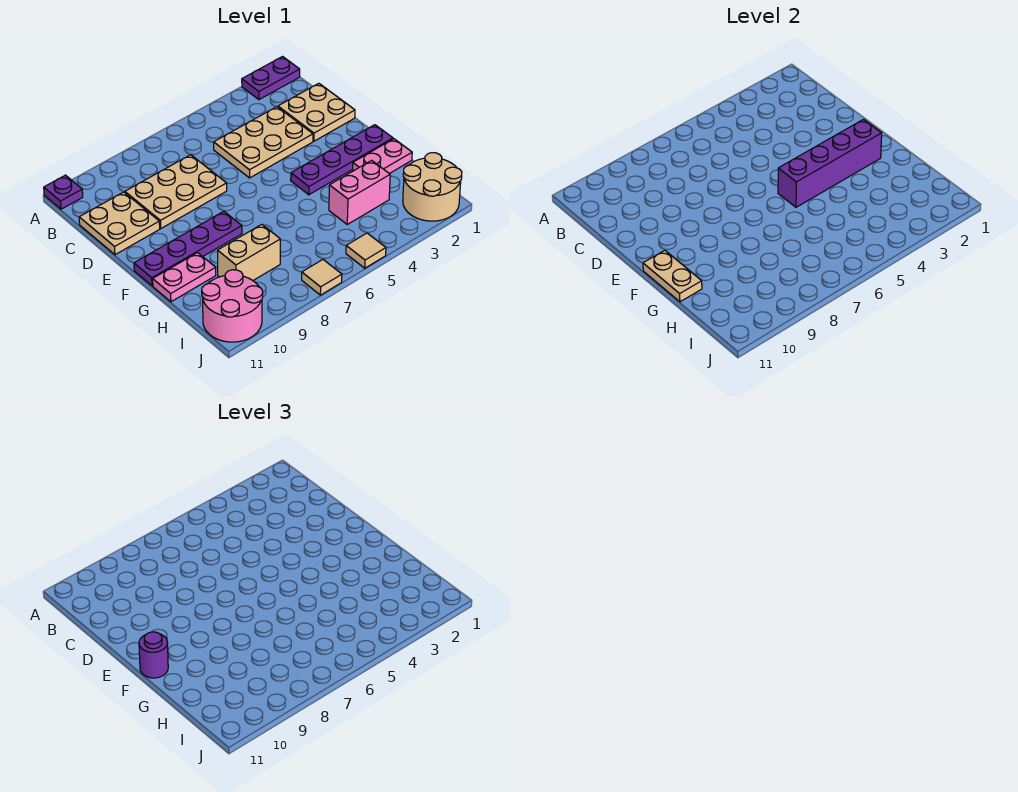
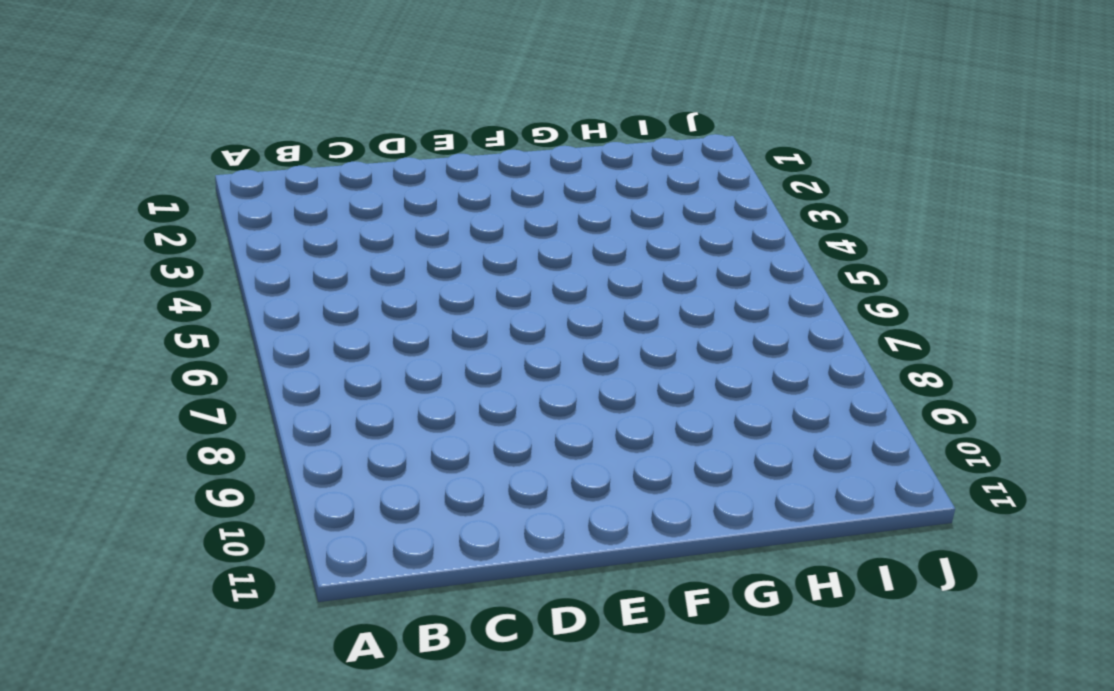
none -> purple 1x2 plate [242,57,300,100]
none -> purple 1x1 plate [44,175,83,209]
none -> tan 2x2 plate [278,83,355,141]

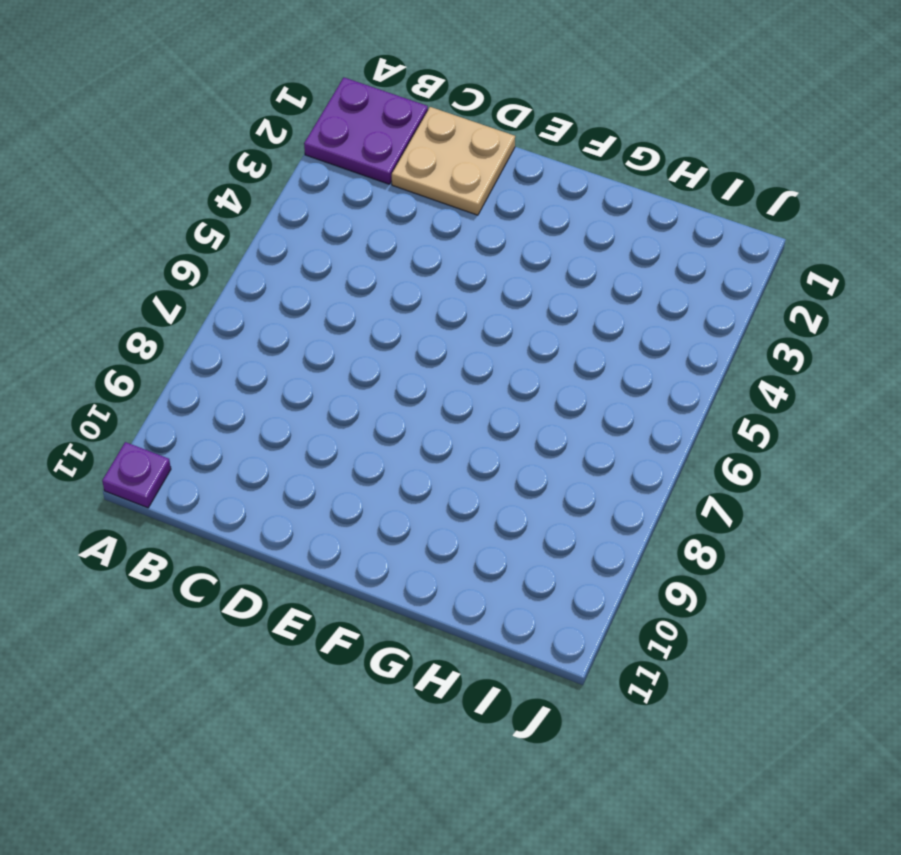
purple 2x2 plate [304,78,428,184] -> purple 1x2 plate [242,57,300,100]
none -> tan 2x3 plate [214,107,313,178]
none -> tan 2x3 plate [125,155,227,228]
none -> tan 2x2 plate [79,192,160,255]

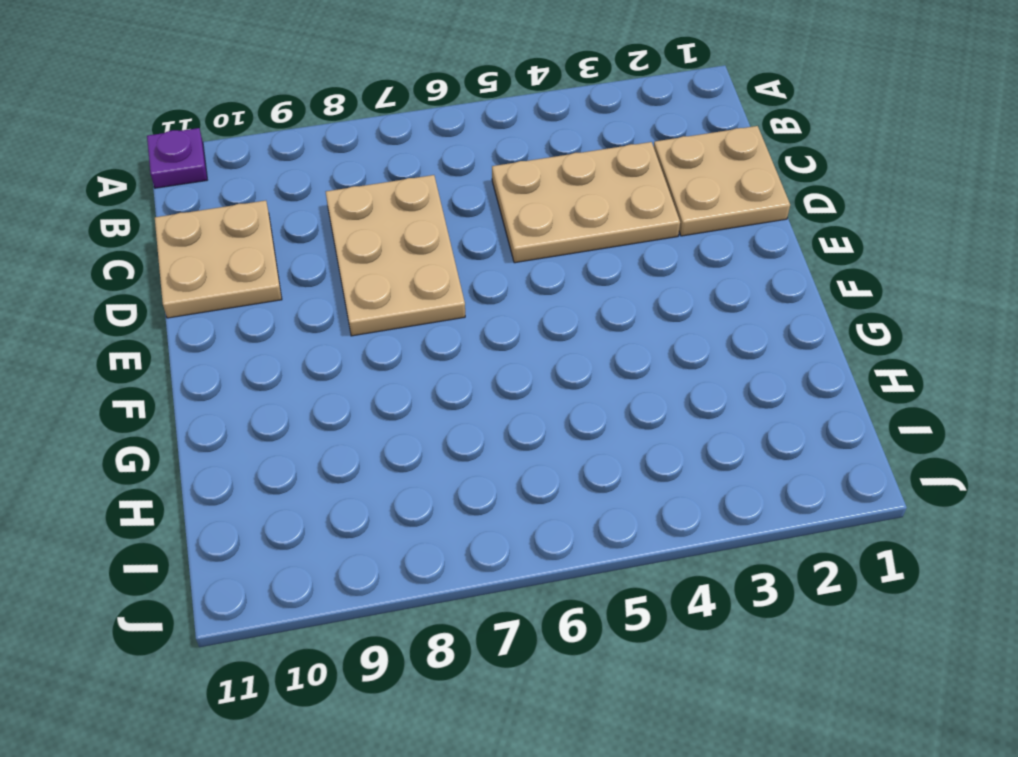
tan 2x3 plate [326,175,465,336] -> tan 2x3 plate turned to [125,155,227,228]
none -> purple 1x2 plate [242,57,300,100]
none -> purple 1x4 plate [291,125,393,195]
none -> purple 1x4 plate [134,211,242,286]

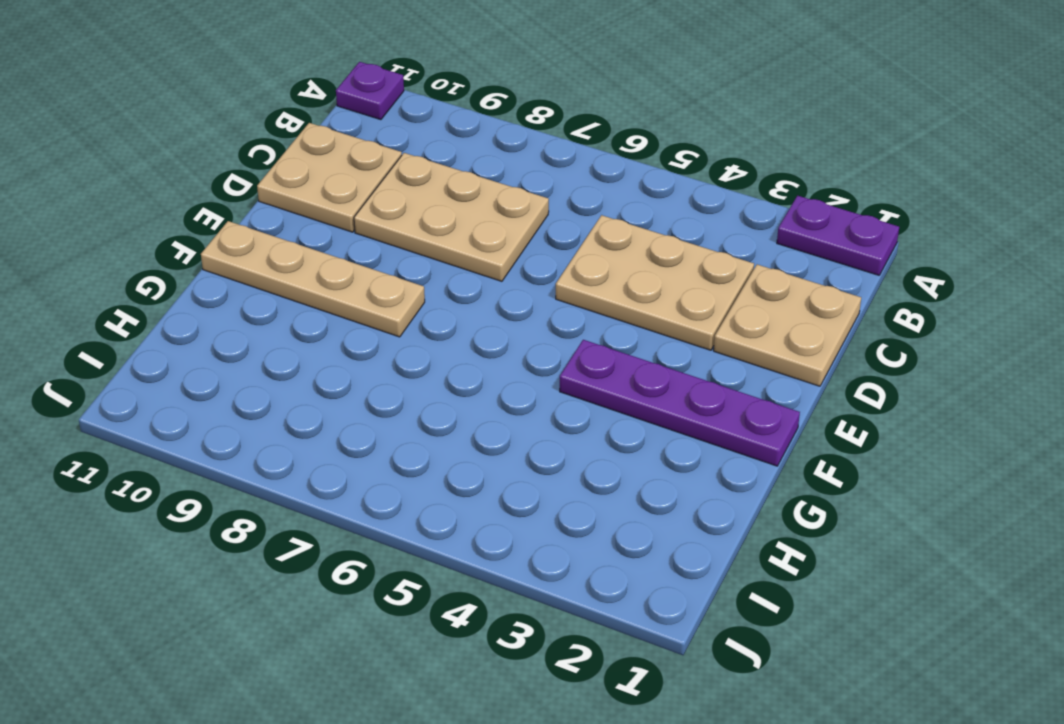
tan 1x4 plate [201,221,425,337] -> purple 1x4 plate [134,211,242,286]
none -> pink 1x2 plate [353,139,412,174]
none -> pink 1x2 plate [153,253,216,302]
none -> pink 1x2 brick [329,160,390,224]

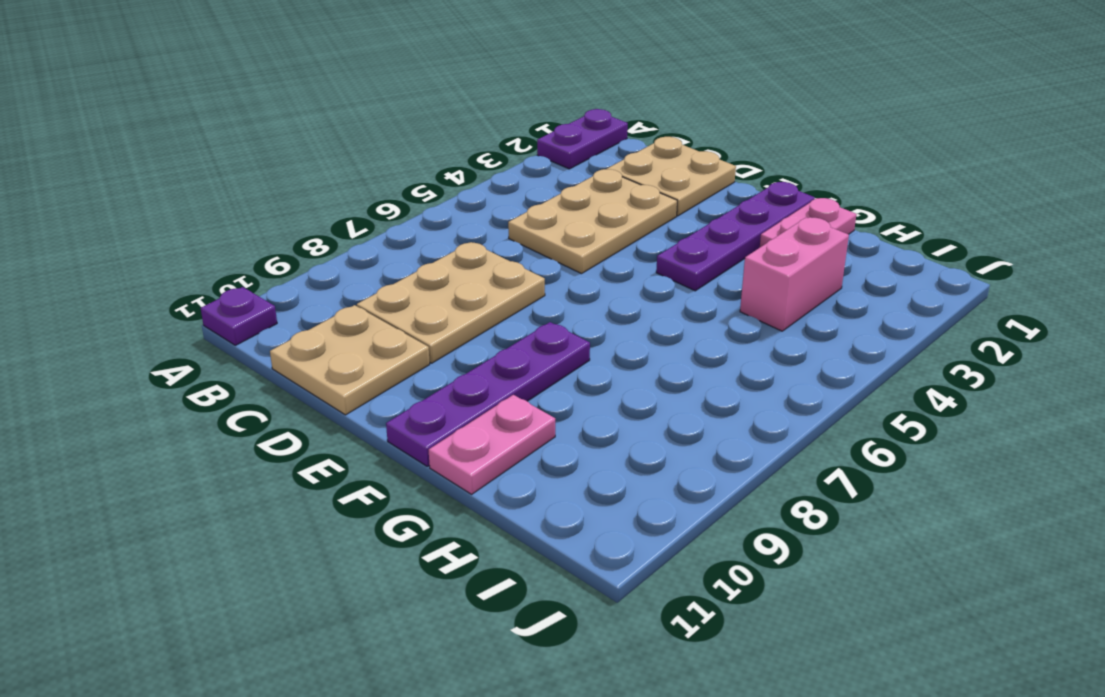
none -> tan 1x2 brick [218,224,280,280]
none -> tan 2x2 round brick [403,153,462,221]
none -> pink 2x2 round brick [202,270,263,342]

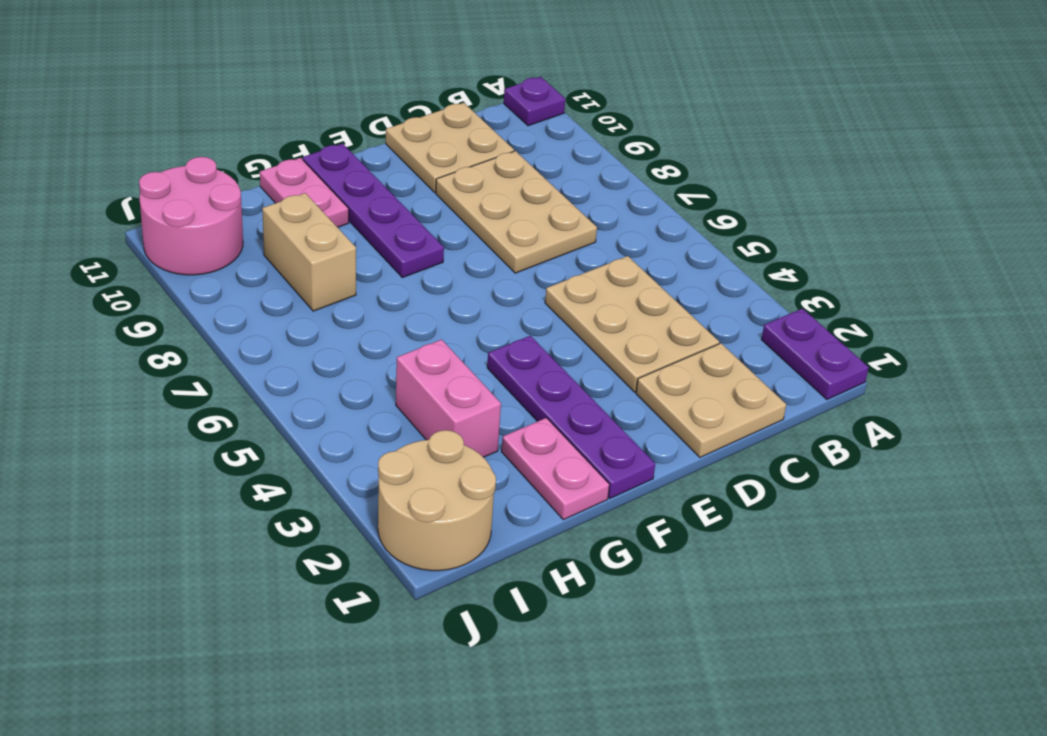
none -> tan 1x1 tile [346,233,386,268]
none -> tan 1x1 tile [302,260,342,295]
none -> purple 1x4 brick [778,120,882,207]

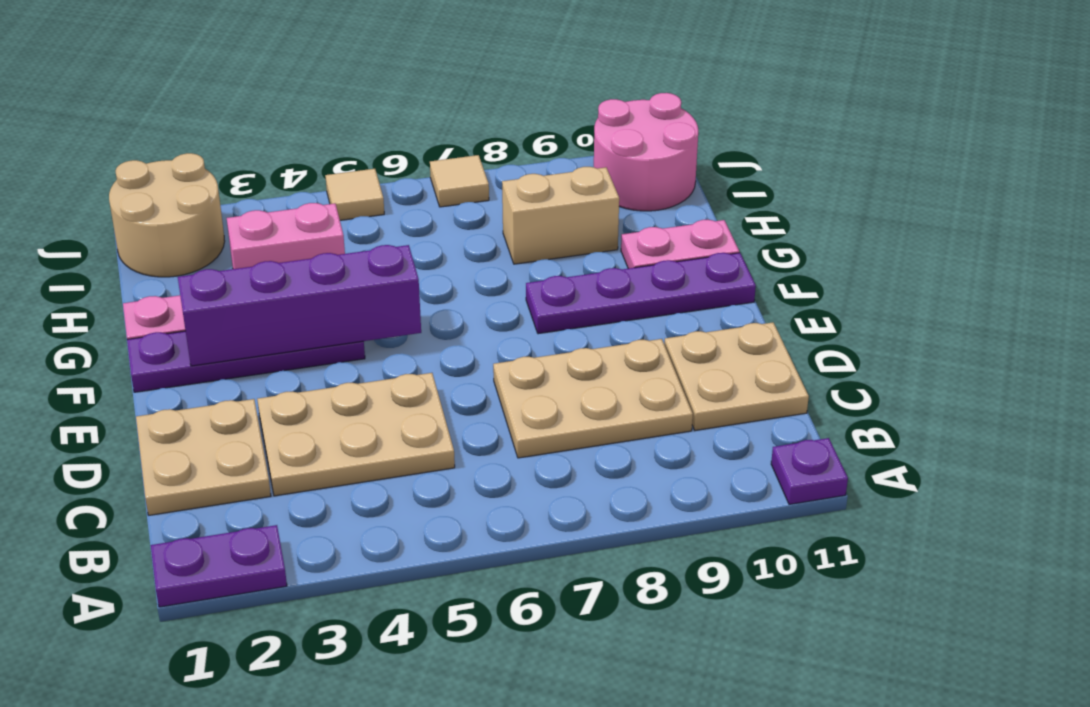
none -> tan 1x2 plate [643,250,702,302]
none -> purple 1x1 round brick [139,632,168,678]

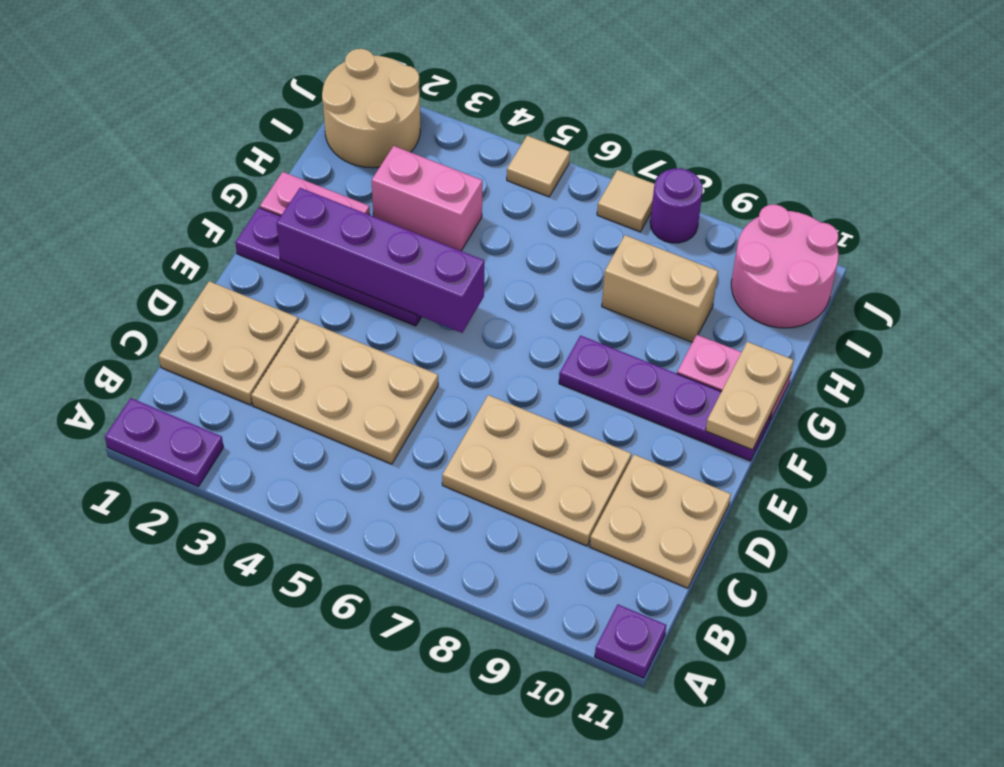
purple 1x1 round brick [650,169,703,243] -> purple 1x1 round brick moved to [139,632,168,678]

